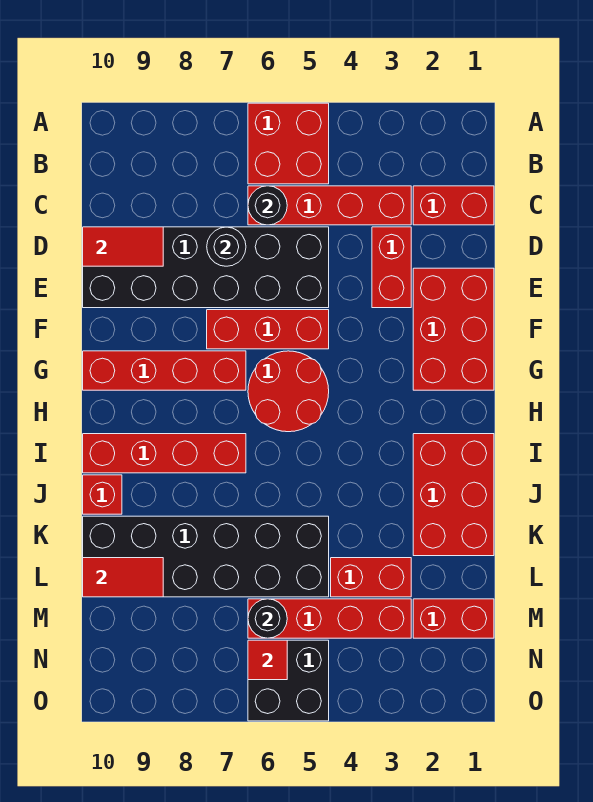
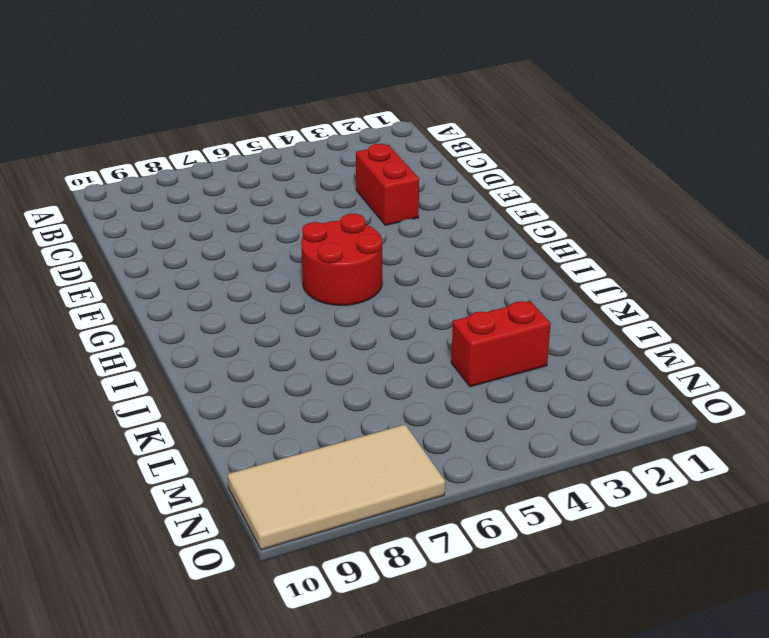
tan 2x4 tile [228,425,445,550] -> none
none -> red 2x2 brick [248,103,329,184]
none -> red 1x2 brick [413,186,494,225]
none -> red 1x4 brick [248,186,411,225]

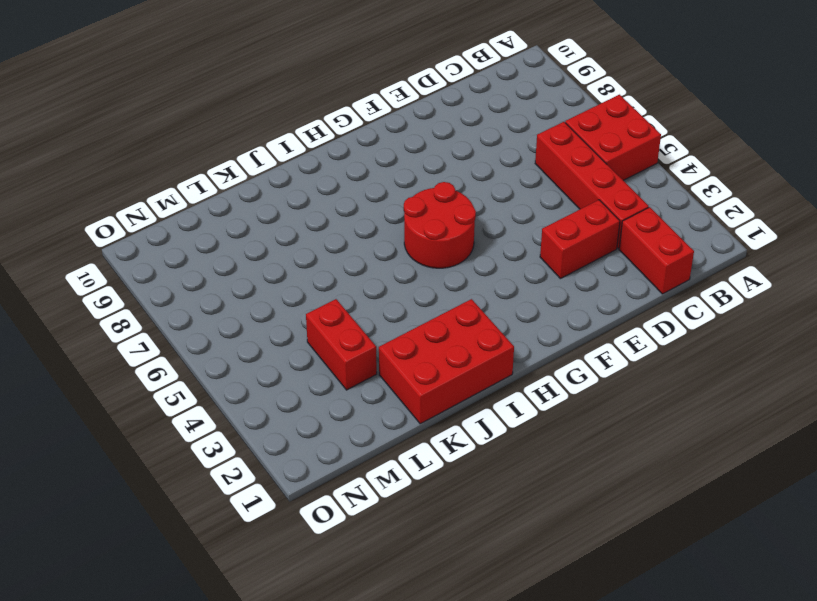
none -> black 2x6 brick [83,227,329,308]
none -> red 2x3 brick [413,268,494,390]
none -> red 1x3 brick [207,310,329,349]

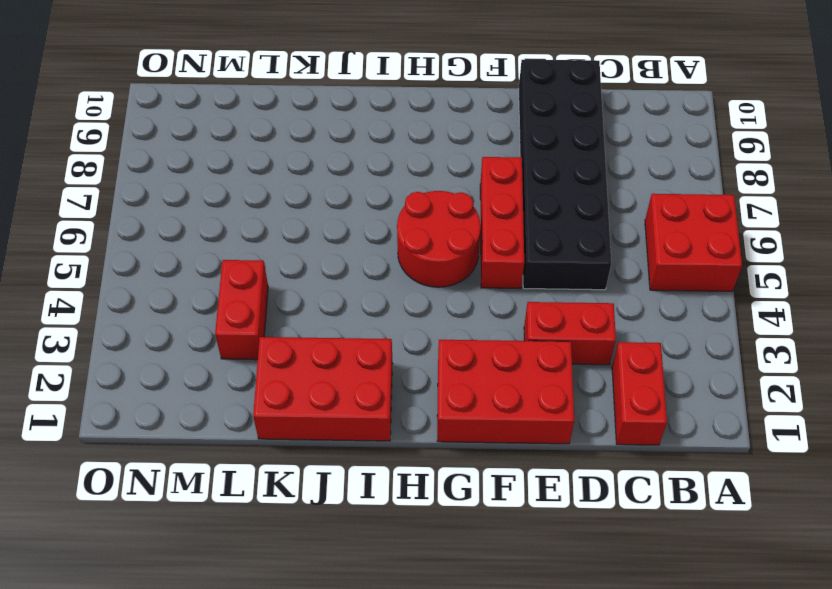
none -> red 1x4 brick [248,186,411,225]
none -> red 1x4 brick [83,351,246,390]
none -> red 1x4 brick [83,434,246,473]

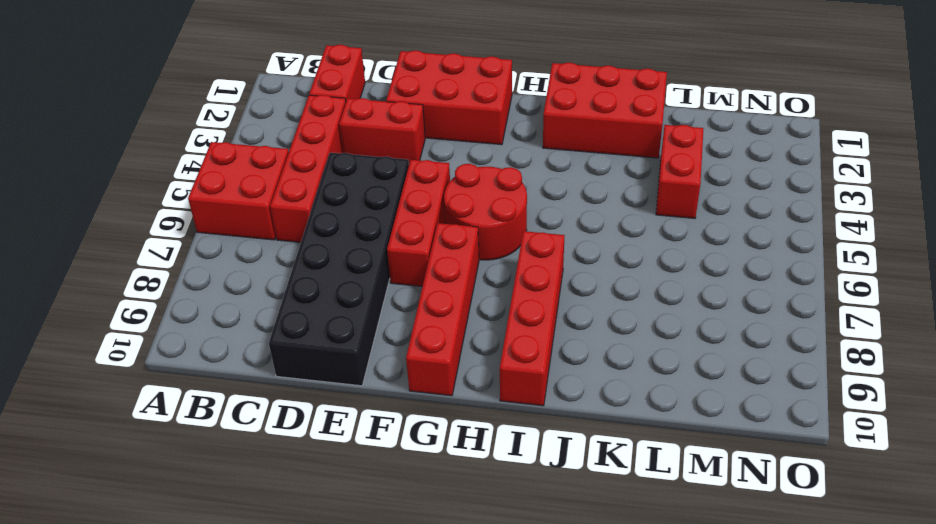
none -> red 1x1 brick [83,475,122,514]
none -> black 2x6 brick [83,516,329,597]
none -> red 1x2 brick [413,599,494,638]

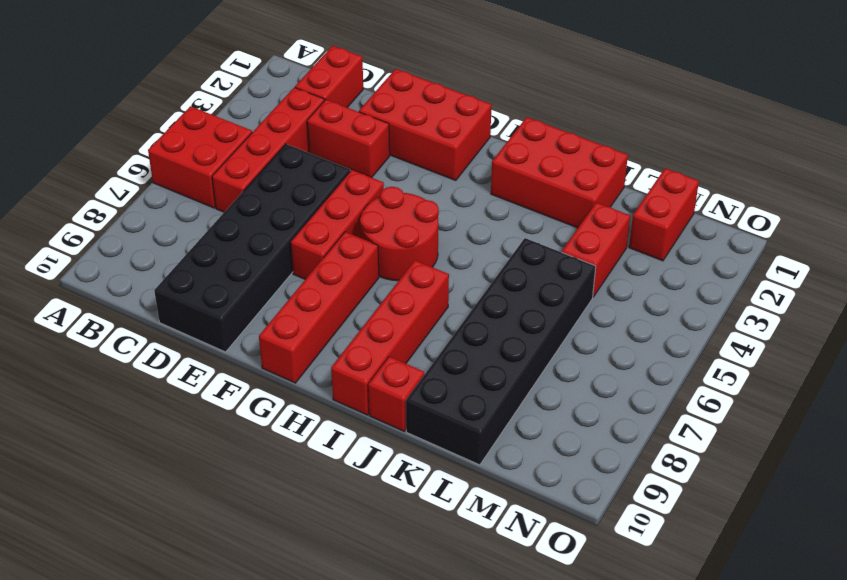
none -> red 1x4 brick [248,599,411,638]
none -> black 2x2 brick [248,640,329,721]
none -> black 1x1 round brick [248,186,287,225]

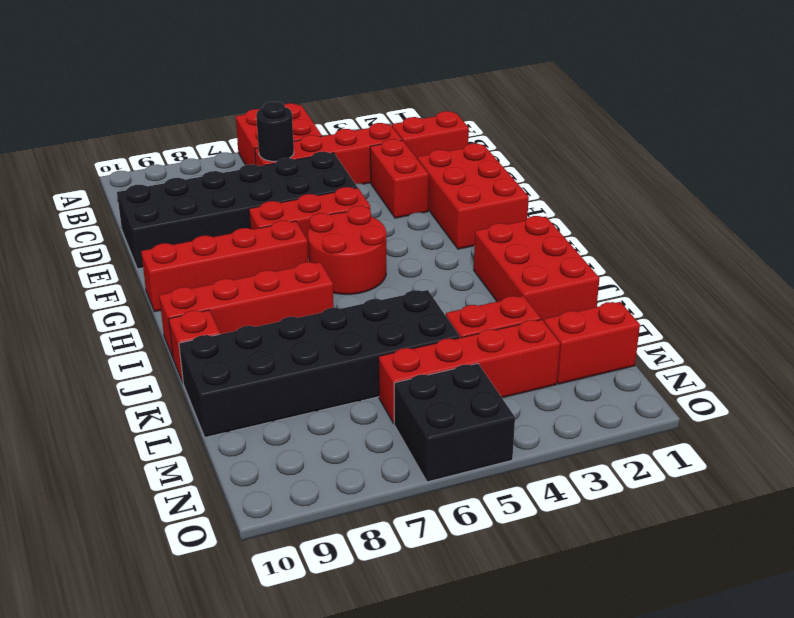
none -> black 1x1 round brick [207,227,246,266]
none -> red 1x2 tile [83,227,163,266]
none -> red 1x2 tile [83,558,163,597]

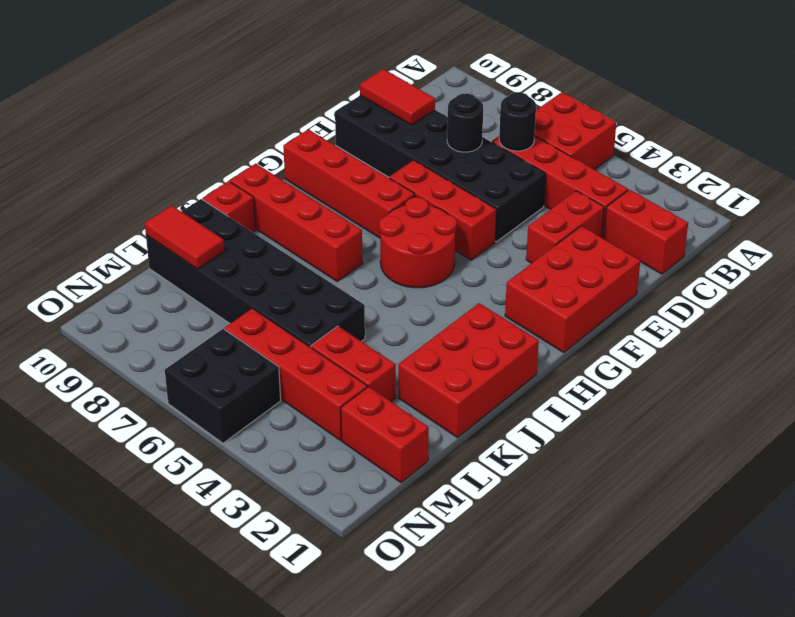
none -> black 1x1 round brick [248,599,287,638]
none -> red 1x1 tile [248,640,287,680]

